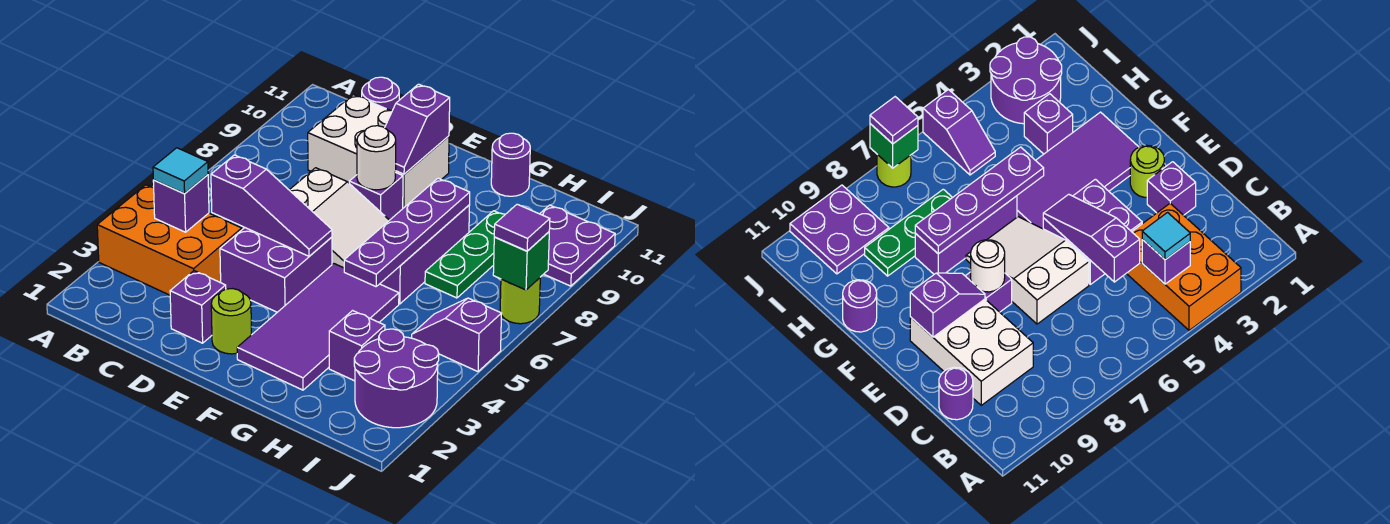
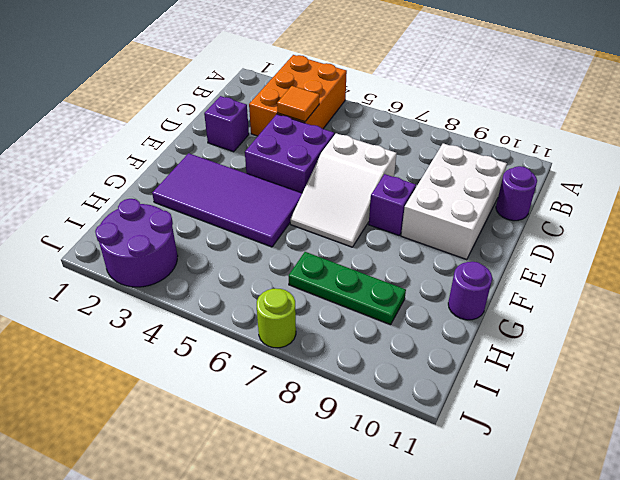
orange 1x1 tile [277,86,319,122] -> none
none -> lime 1x1 round brick [211,289,251,354]
none -> purple 1x3 brick [380,205,470,304]
none -> purple 1x1 brick [329,311,385,381]

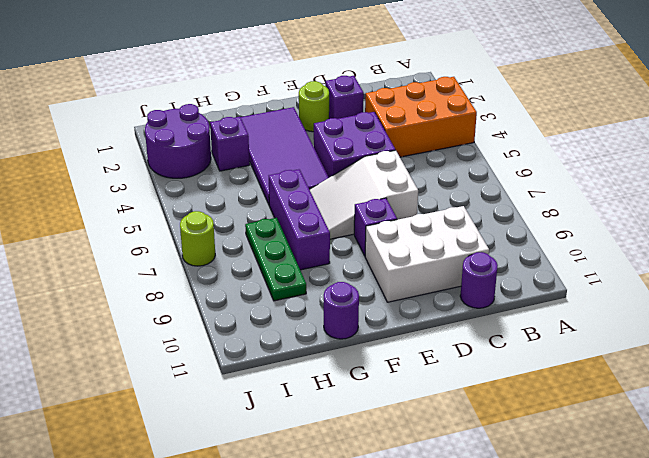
none -> purple 1x2 slope [412,298,502,372]
none -> purple 2x2 plate [540,205,615,286]
none -> purple 1x1 brick [153,175,209,232]

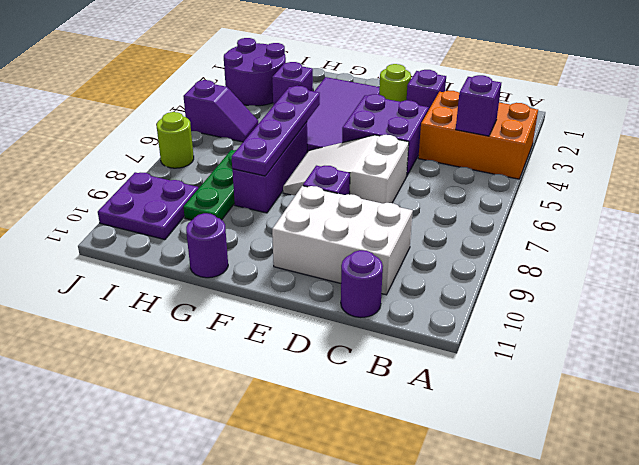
none -> purple 1x3 slope [211,155,332,256]
none -> white 1x1 round brick [357,126,396,190]
none -> purple 1x2 slope [385,84,450,174]

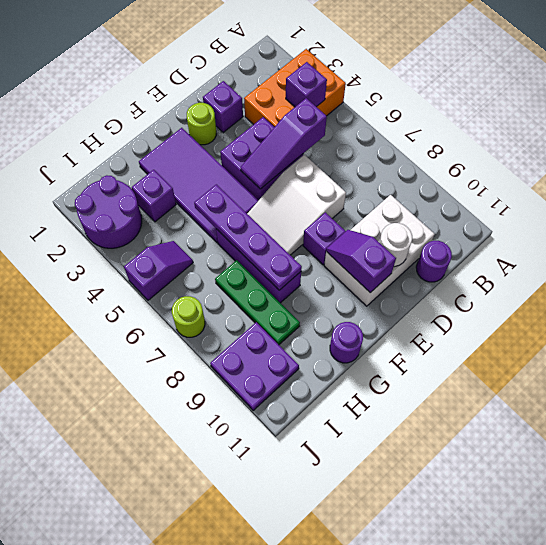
white 1x1 round brick [379,223,412,267] -> white 1x1 round brick moved to [357,126,396,190]
none -> green 1x1 brick [493,232,549,290]
none -> cyan 1x1 tile [153,148,208,194]
none -> purple 1x1 tile [494,204,550,251]

